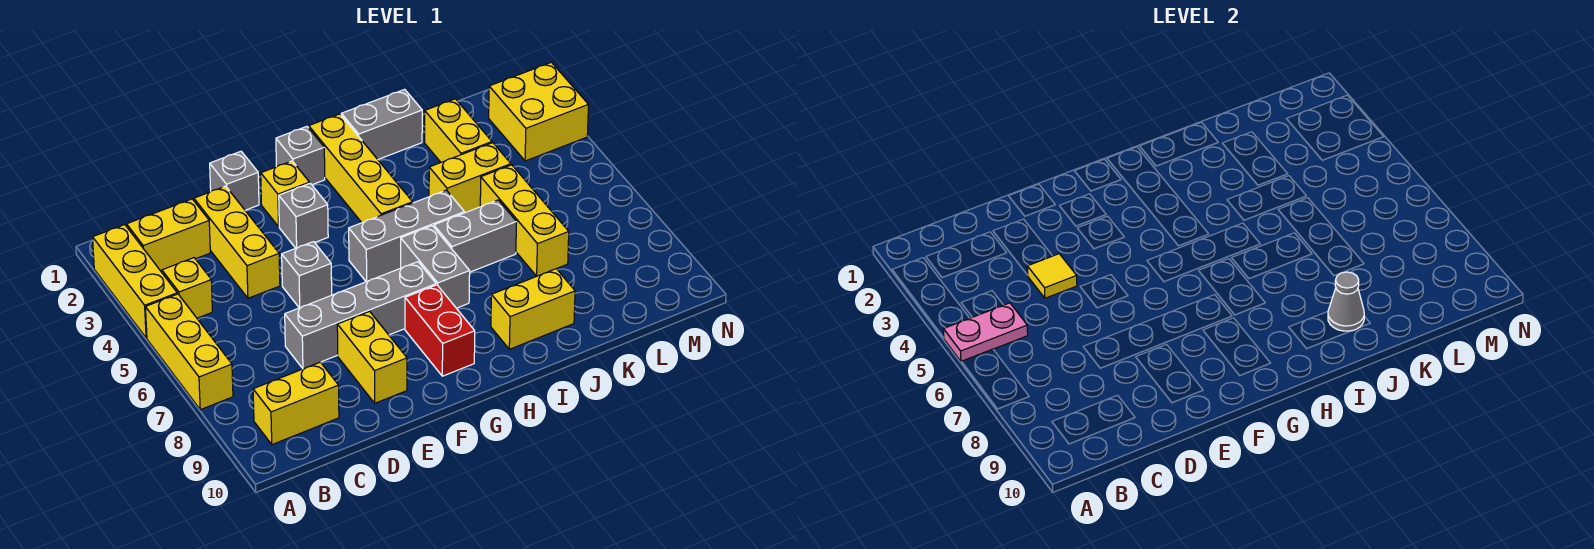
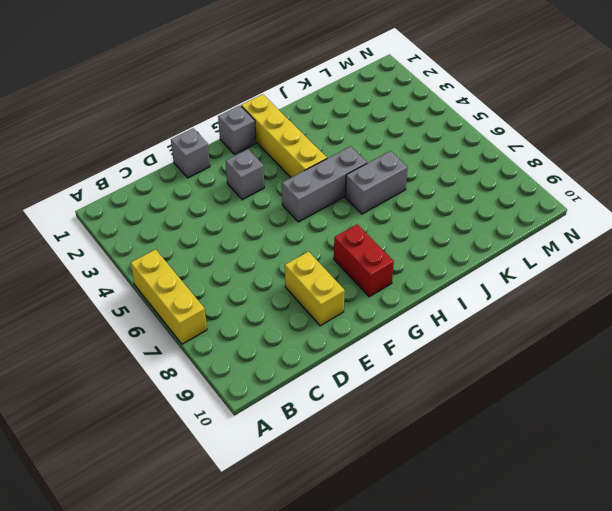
none -> yellow 1x3 brick [93,225,177,338]
none -> yellow 1x2 brick [127,199,210,272]
none -> yellow 1x1 brick [162,258,213,318]

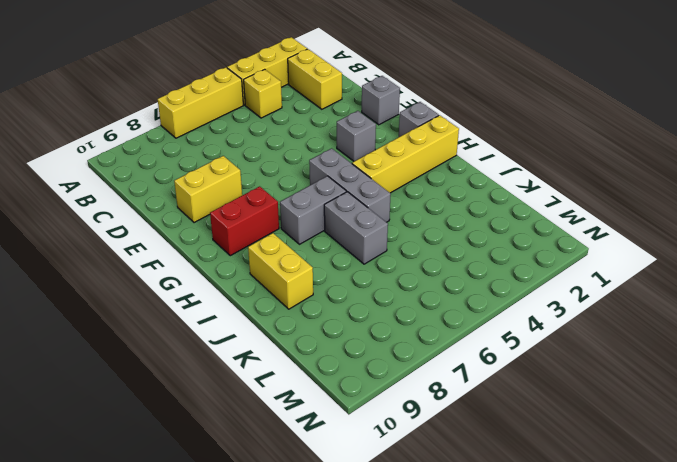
none -> yellow 1x2 brick [253,362,339,445]
none -> yellow 1x3 brick [194,186,280,298]
none -> grey 1x4 brick [285,262,436,369]

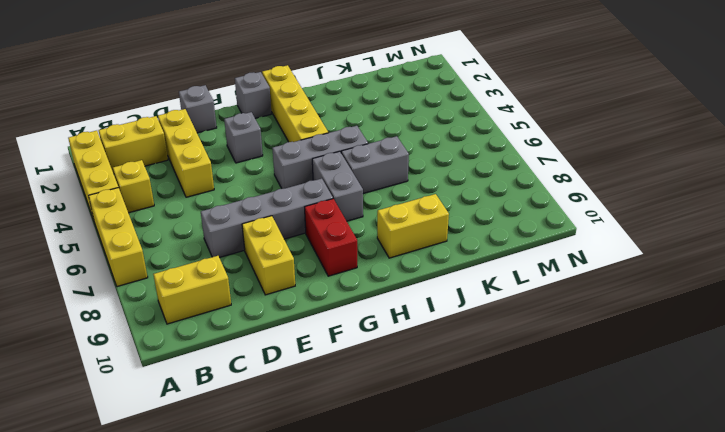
none -> grey 1x1 brick [282,242,332,308]
none -> yellow 1x1 brick [261,161,310,226]
none -> grey 1x2 brick [341,89,422,159]

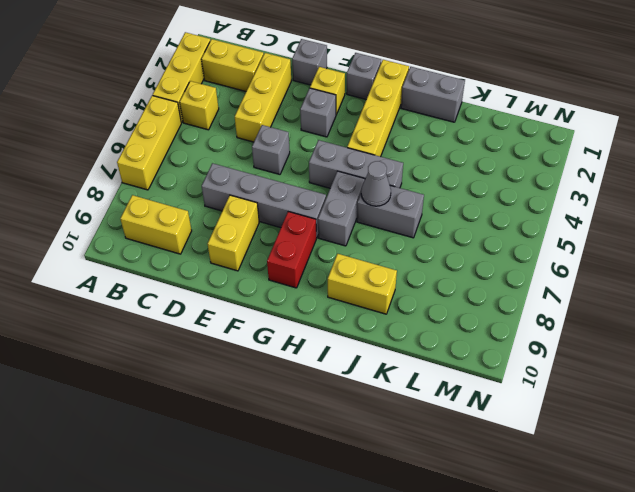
grey 1x1 cone [361,161,391,206] -> grey 1x1 cone moved to [1328,272,1364,331]
none -> yellow 1x2 brick [429,143,511,213]
none -> yellow 1x2 brick [425,99,492,162]
none -> yellow 1x3 brick [480,165,569,276]

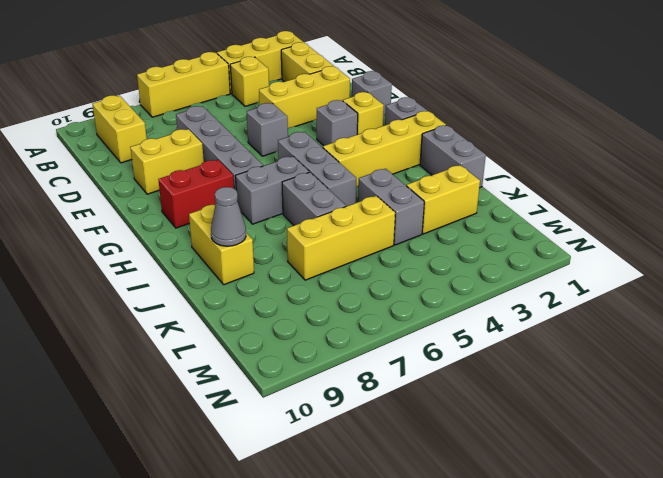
grey 1x2 brick [358,169,424,245] -> yellow 1x2 brick [429,143,511,213]
none -> yellow 2x2 brick [489,62,588,161]
none -> pink 1x2 plate [944,303,1028,362]
none -> yellow 1x1 tile [1027,254,1077,298]

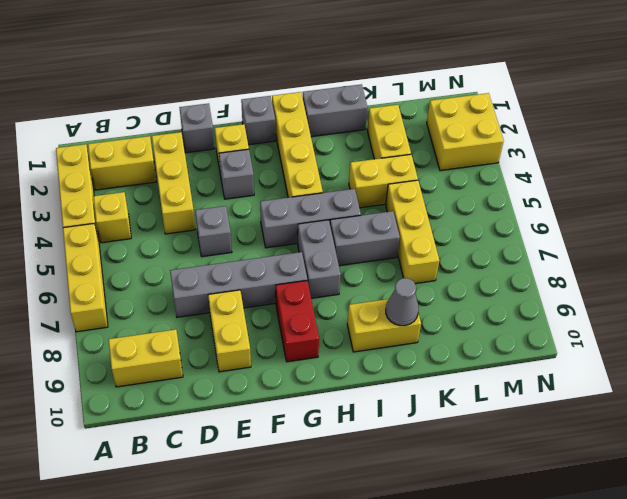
none -> pink 1x2 plate [944,303,1028,362]
none -> yellow 1x1 tile [1027,254,1077,298]

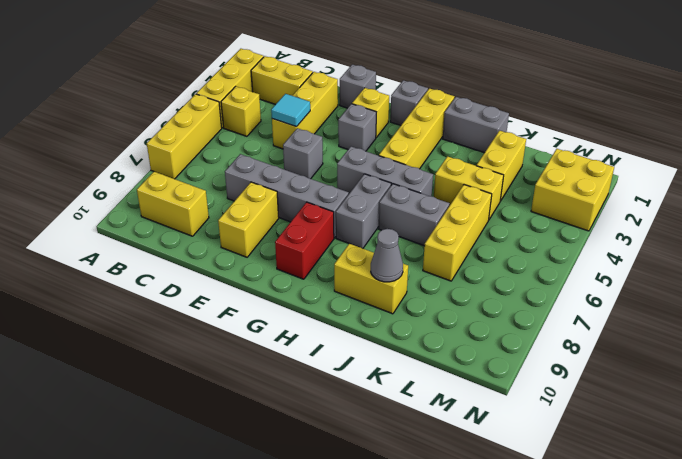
cyan 1x1 tile [271,94,310,127] -> yellow 1x1 tile [1027,254,1077,298]
none -> pink 1x2 plate [944,303,1028,362]

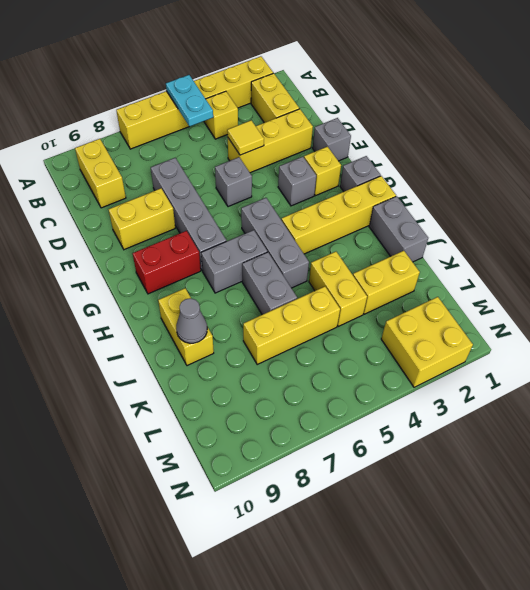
cyan 1x2 plate [166,75,213,127] -> pink 1x2 plate [944,303,1028,362]

